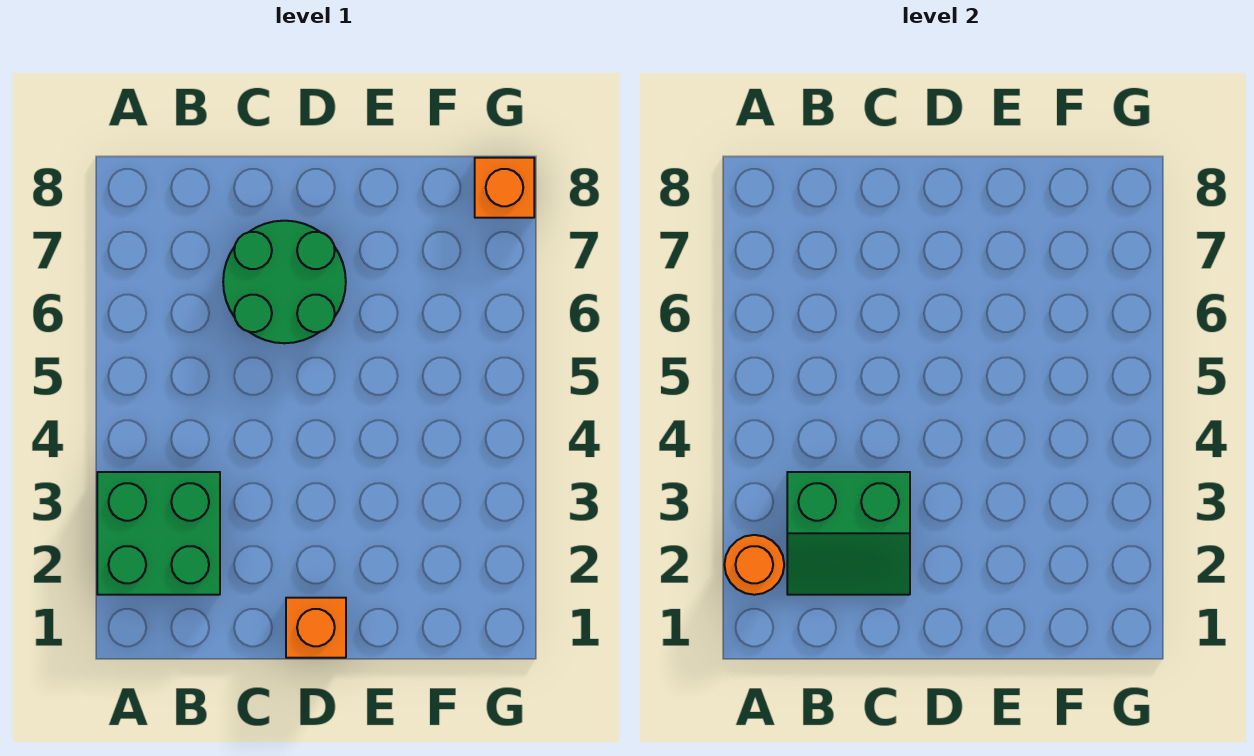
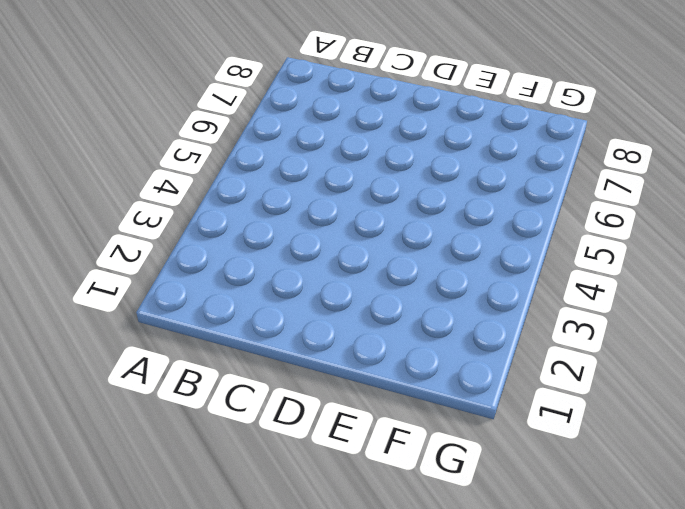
none -> green 2x2 brick [97,472,220,595]
none -> green 2x2 round brick [223,221,346,343]

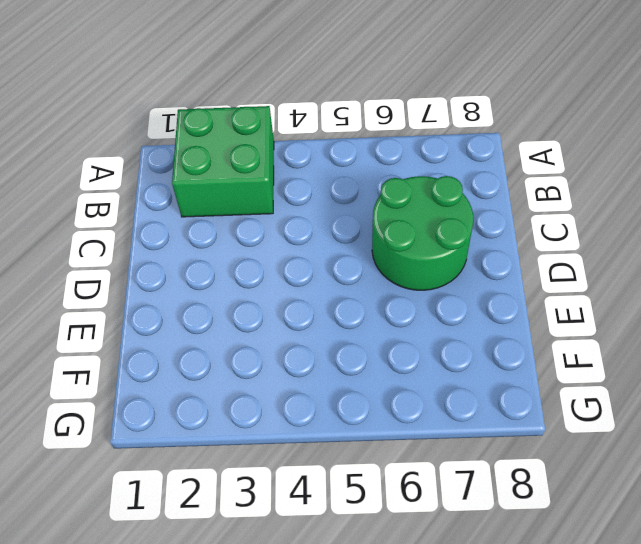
none -> orange 1x1 brick [286,598,346,658]
none -> orange 1x1 brick [475,158,534,218]

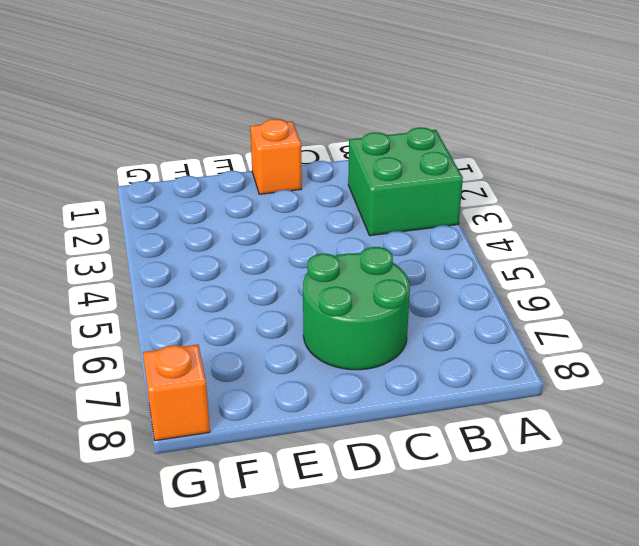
none -> orange 1x1 round brick [724,535,784,595]
none -> green 2x2 slope [787,472,910,595]

